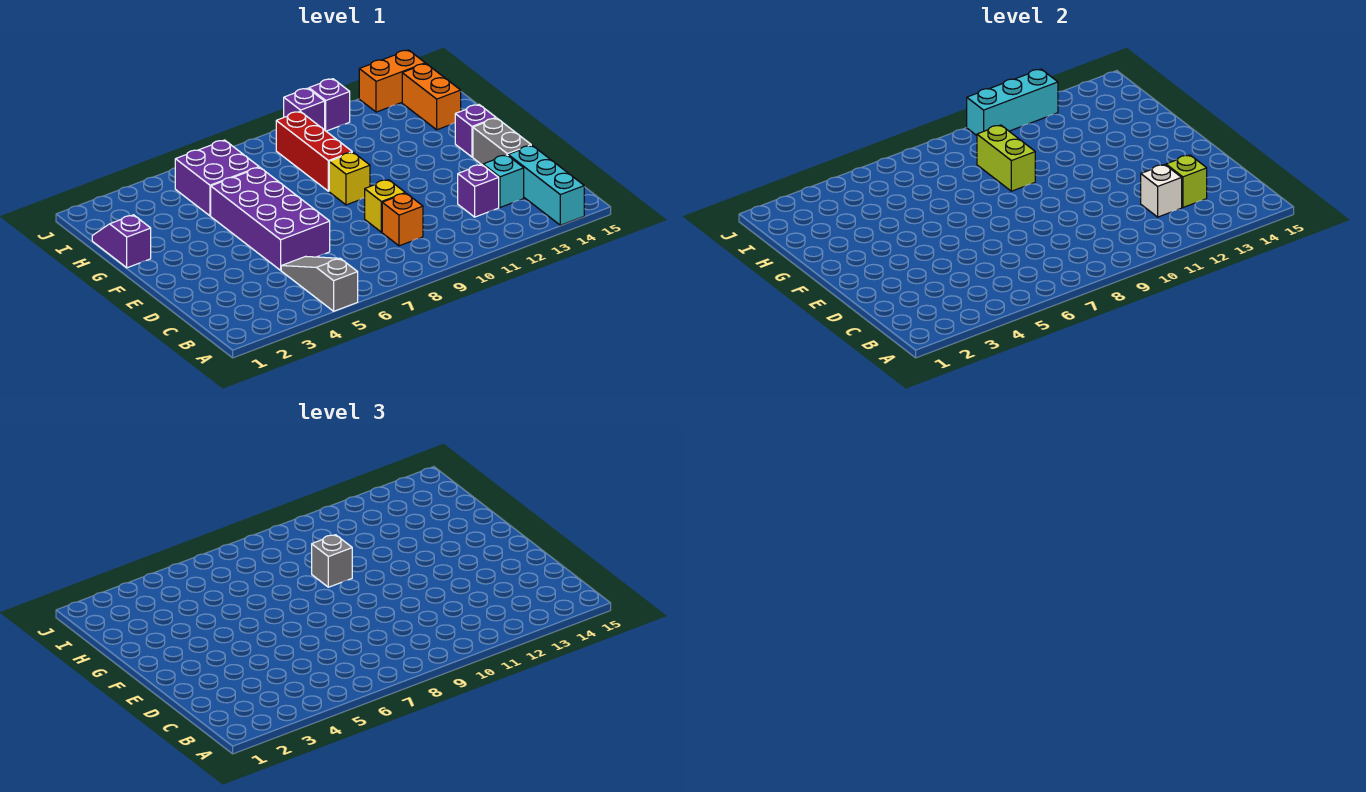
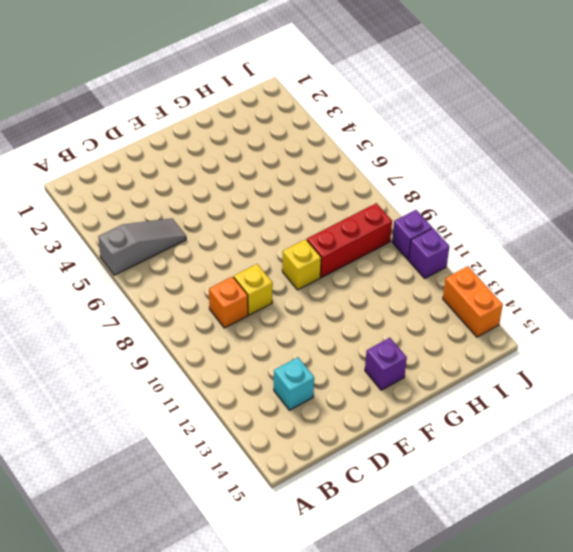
none -> cyan 1x3 brick [508,145,584,225]
none -> purple 1x1 brick [458,165,499,217]
none -> purple 2x4 brick [211,167,330,270]

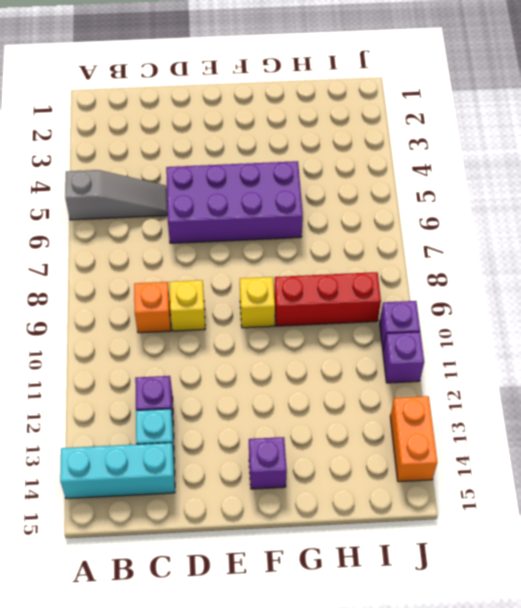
none -> grey 1x2 brick [473,118,531,165]
none -> purple 1x2 slope [92,215,151,268]
none -> purple 2x2 brick [175,140,259,216]

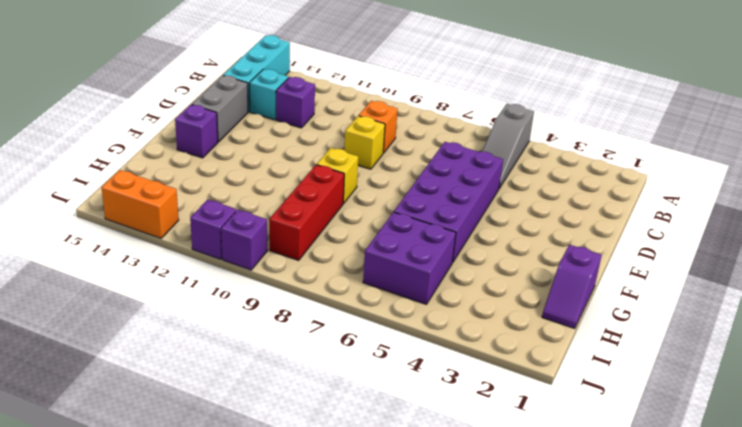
none -> orange 1x2 brick [402,64,461,130]
none -> white 1x1 brick [1141,165,1182,217]
none -> lime 1x1 brick [1166,155,1207,207]

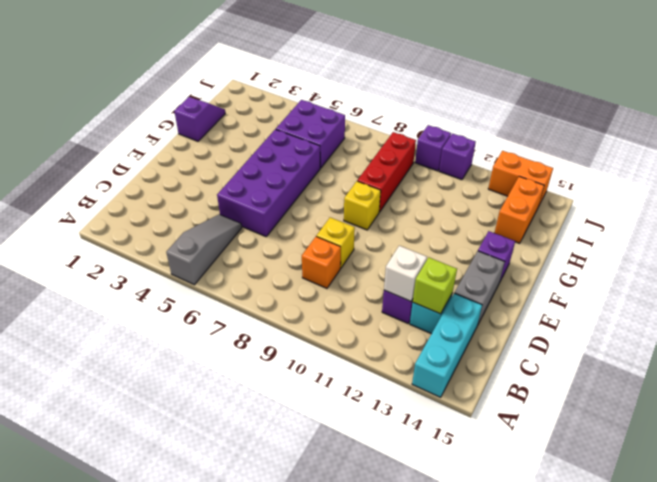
none -> lime 1x2 brick [977,125,1035,191]
none -> cyan 1x3 brick [967,69,1058,135]
none -> grey 1x1 brick [312,535,352,587]

